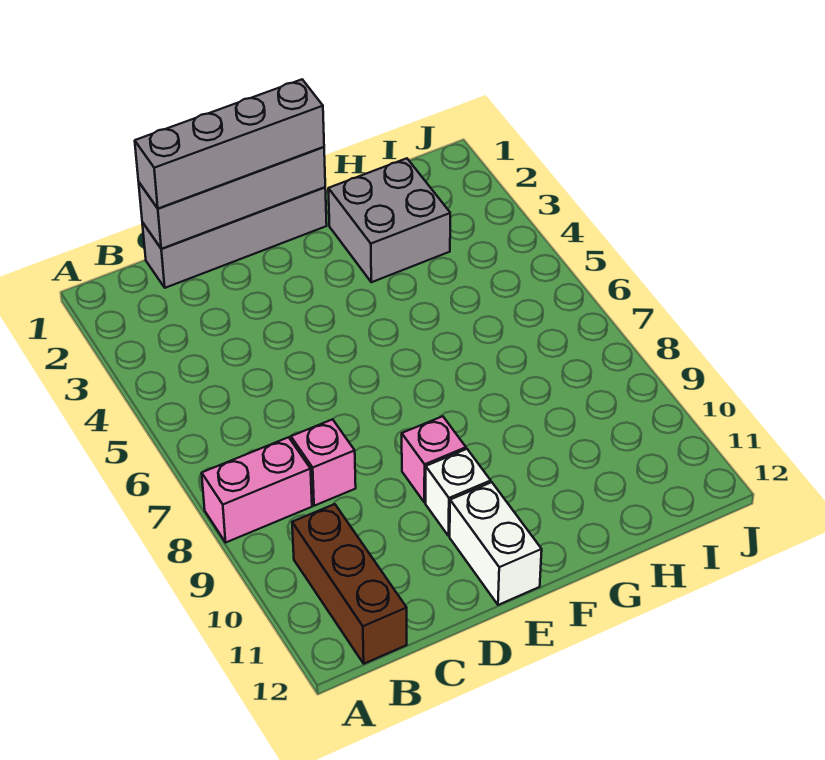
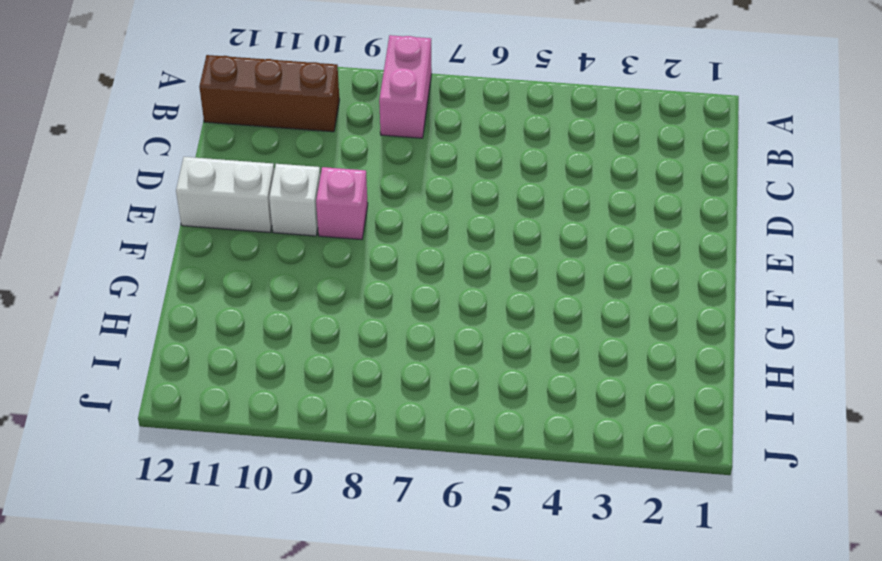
none -> grey 1x4 brick [142,187,327,288]
none -> pink 1x1 brick [291,419,356,506]

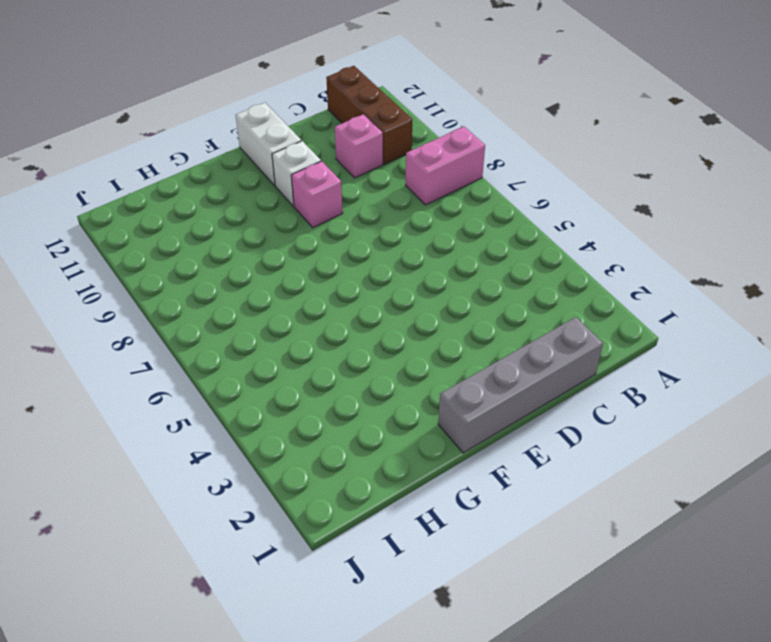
pink 1x1 brick [335,114,383,178] -> pink 1x1 brick moved to [291,419,356,506]
none -> grey 2x2 brick [328,158,450,282]
none -> grey 1x4 brick [139,147,325,249]

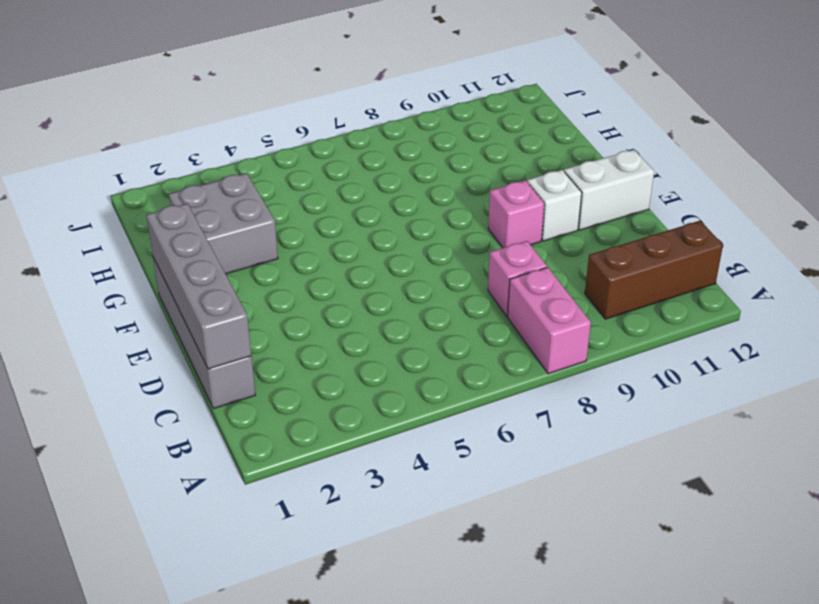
none -> grey 1x4 brick [135,79,324,209]

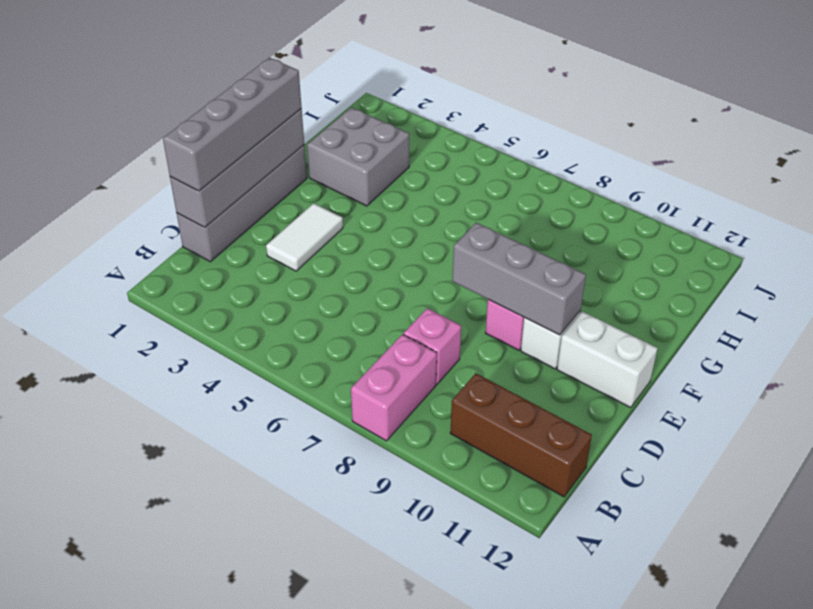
white 1x2 tile [266,203,343,271] -> none
grey 1x3 brick [452,223,586,335] -> none

